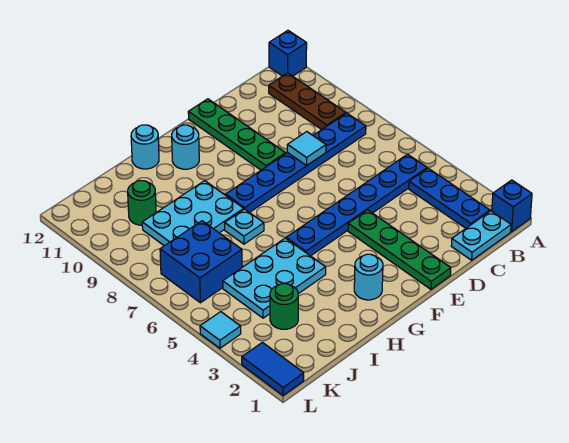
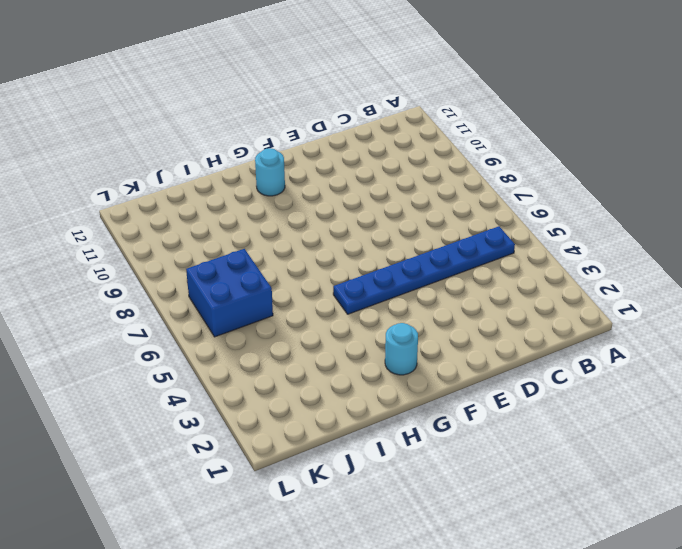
none -> blue 1x1 brick [492,180,532,232]
none -> blue 1x1 brick [269,30,307,76]
none -> cyan 1x2 plate [451,211,511,260]

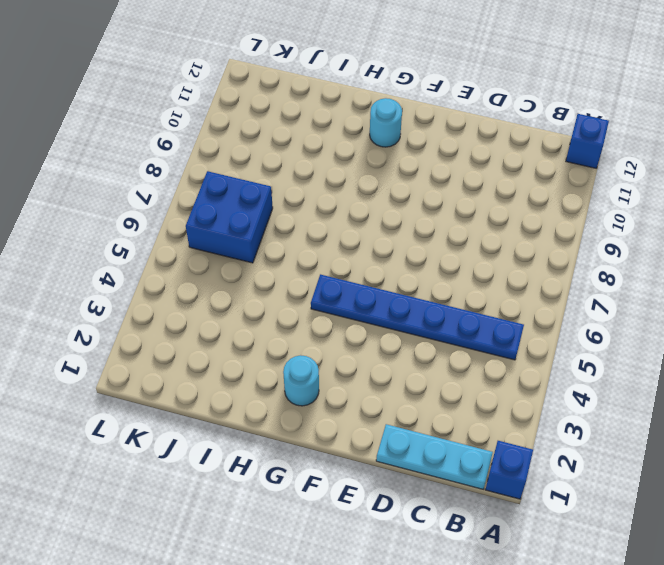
cyan 1x3 plate [376,424,493,489] -> cyan 1x2 plate [451,211,511,260]
none -> blue 1x3 plate [409,168,490,228]
none -> blue 1x6 plate [226,113,366,212]
none -> brown 1x3 plate [269,73,346,130]

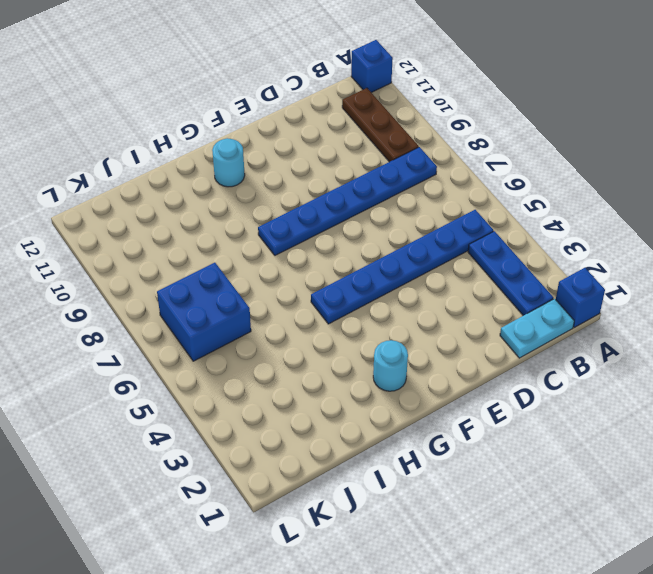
none -> green 1x4 plate [348,210,451,289]
none -> green 1x4 plate [188,99,285,170]
none -> cyan 2x3 plate [223,238,326,318]

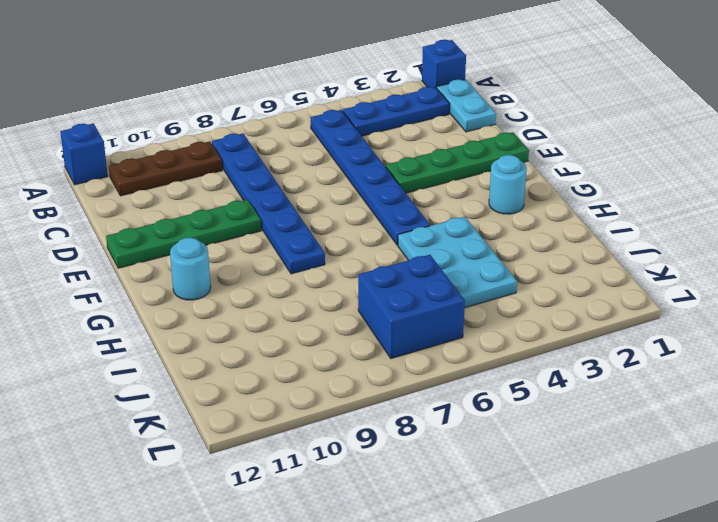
none -> cyan 1x1 plate [225,209,264,244]
none -> cyan 2x3 plate [142,181,244,246]
none -> cyan 1x1 round brick [131,125,159,169]

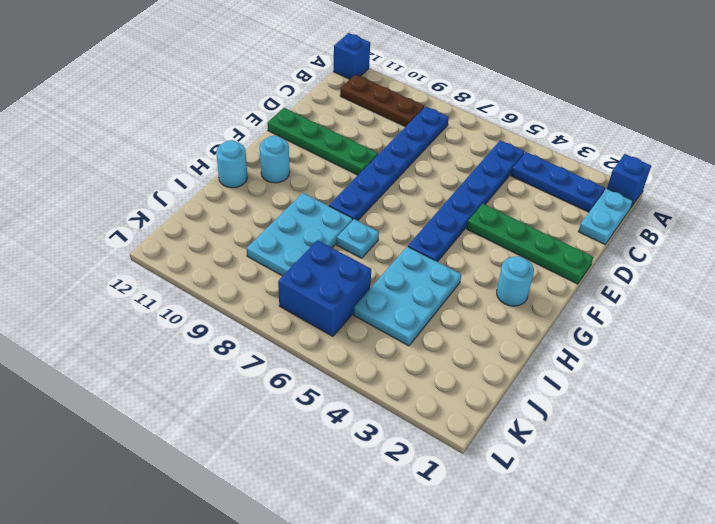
none -> green 1x1 round brick [270,284,298,329]
none -> green 1x1 round brick [128,180,156,225]
none -> blue 1x2 tile [242,342,304,395]

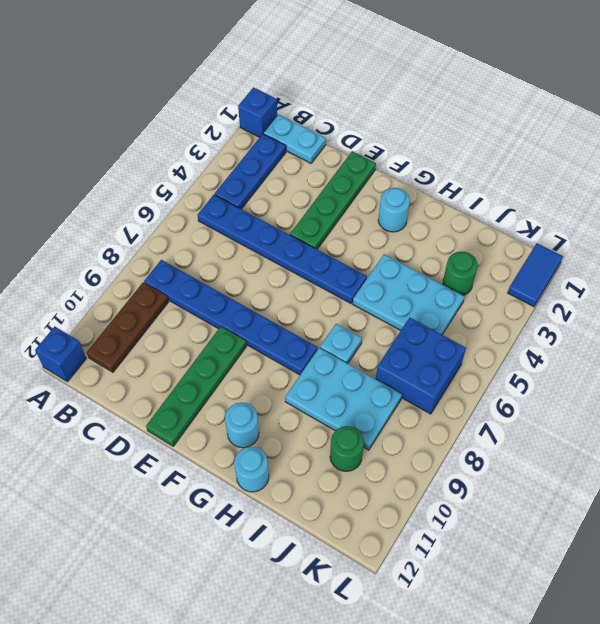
none -> cyan 1x1 tile [200,312,241,348]
none -> cyan 1x1 tile [287,132,326,166]

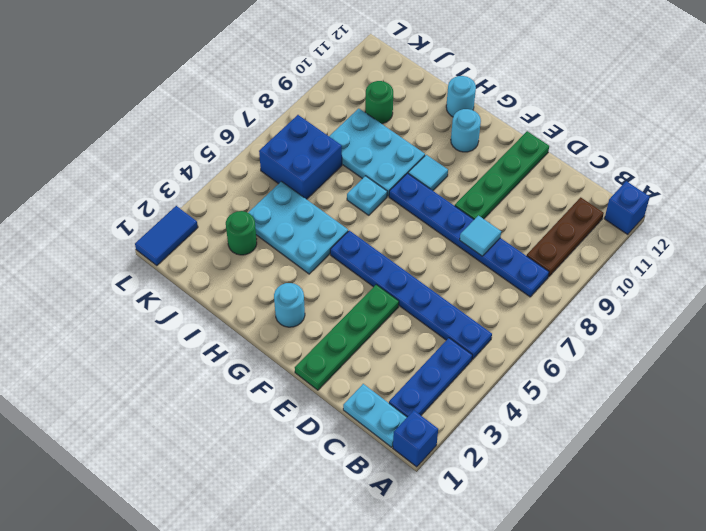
cyan 1x1 tile [408,155,448,191] -> cyan 1x1 tile moved to [200,312,241,348]

